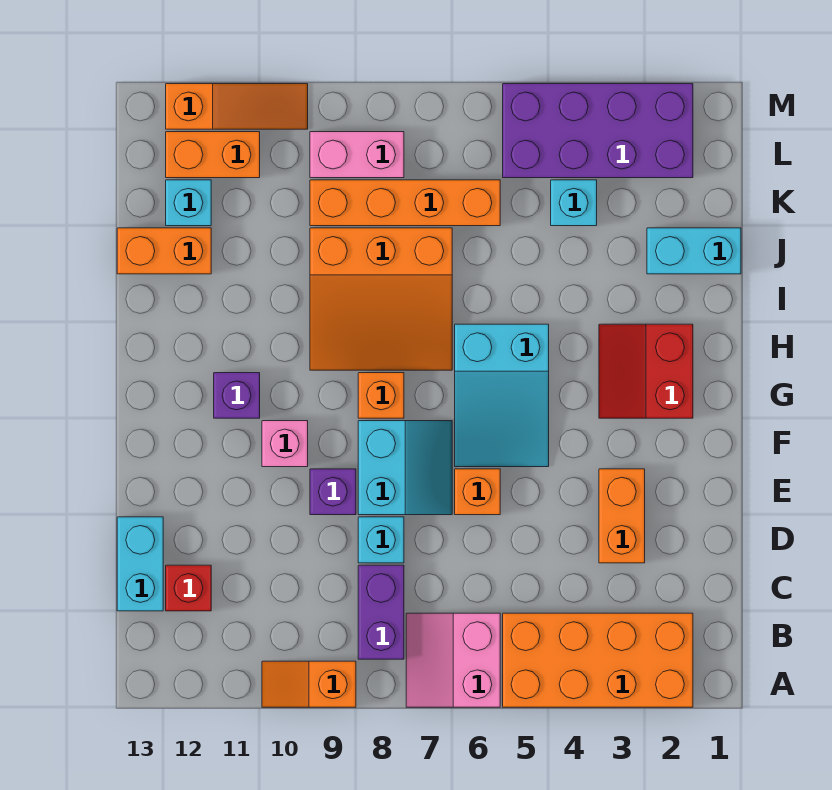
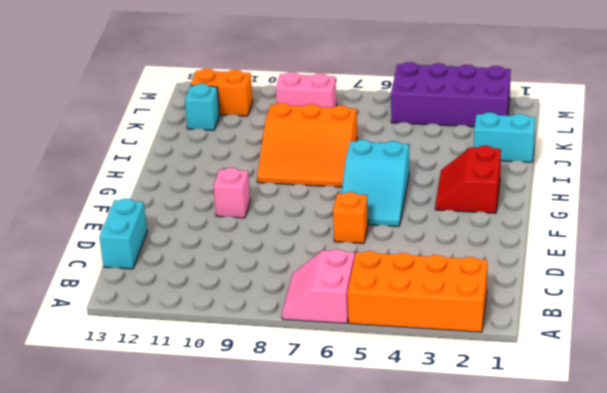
none -> orange 1x2 slope [262,661,356,707]
none -> purple 1x2 brick [358,565,404,659]
none -> red 1x1 brick [166,565,211,611]

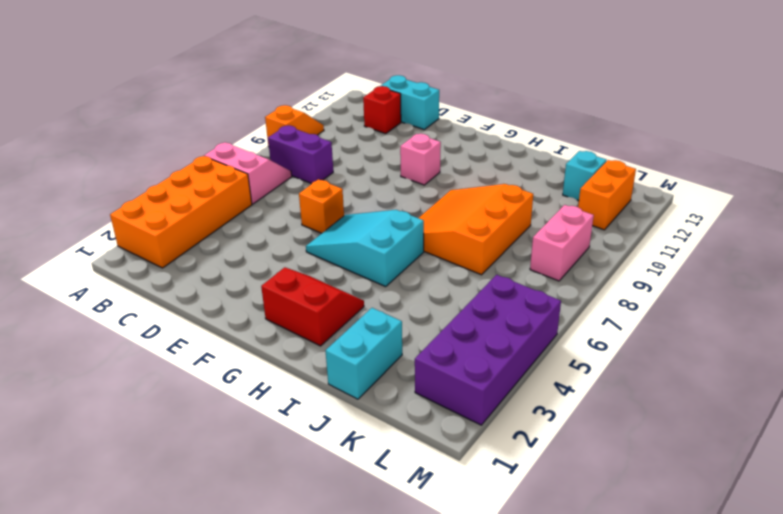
none -> orange 1x2 brick [599,469,645,563]
none -> cyan 1x1 brick [358,517,404,563]
none -> cyan 2x2 slope [358,421,452,515]

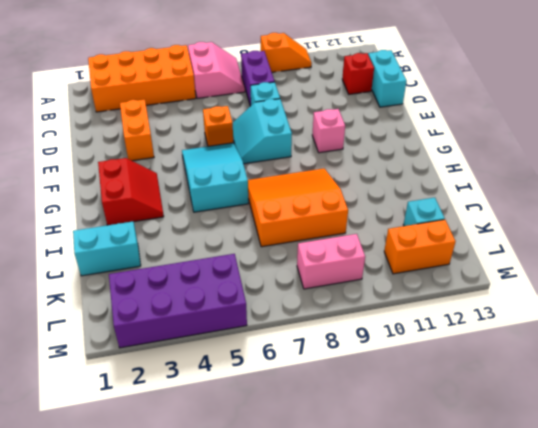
none -> purple 1x1 brick [310,469,356,515]
none -> orange 1x1 brick [358,373,404,418]
none -> purple 1x1 brick [214,373,260,418]

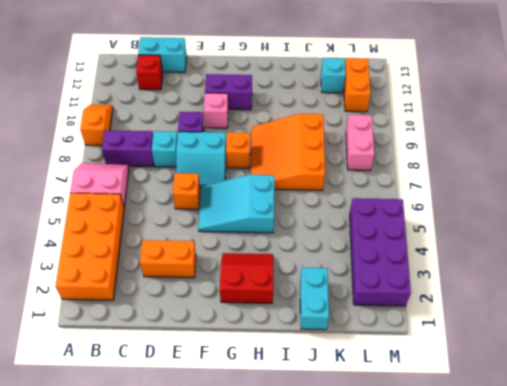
purple 1x2 brick [205,74,252,110] -> purple 1x1 brick [214,373,260,418]
none -> orange 1x2 brick [117,228,211,274]
none -> cyan 1x1 brick [551,180,597,226]
none -> orange 1x4 brick [310,180,500,226]

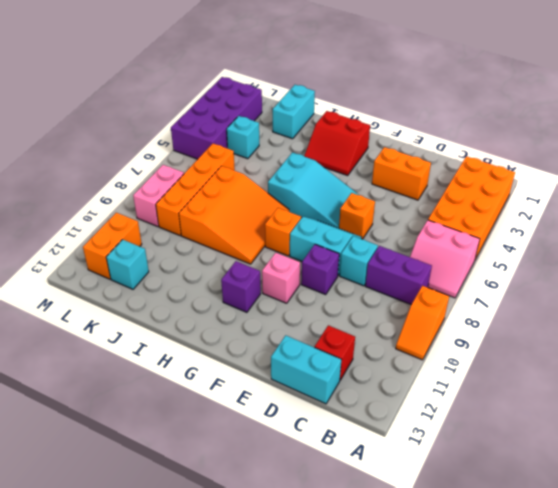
none -> orange 1x2 brick [117,228,211,274]
none -> orange 1x3 slope [166,84,308,129]

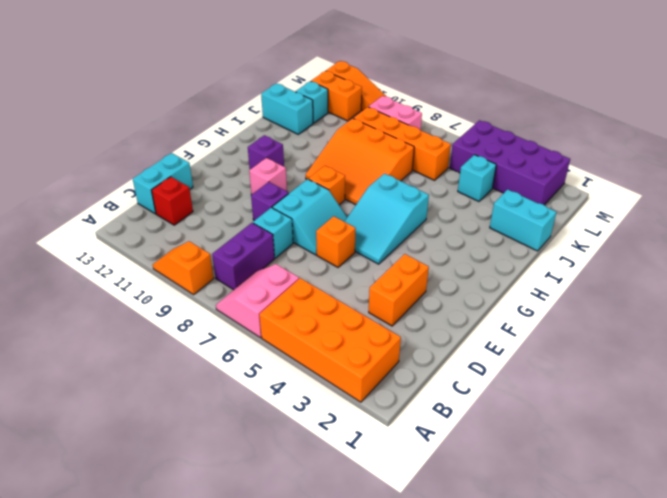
cyan 1x2 brick [261,83,313,134] -> orange 1x2 brick [117,228,211,274]
none -> red 2x2 slope [599,324,693,418]

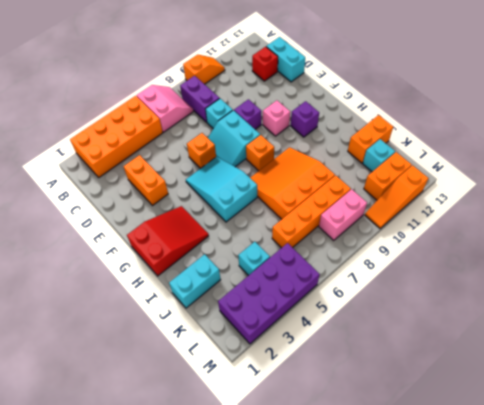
red 2x3 slope [127,206,209,276] -> red 2x2 slope [599,324,693,418]

